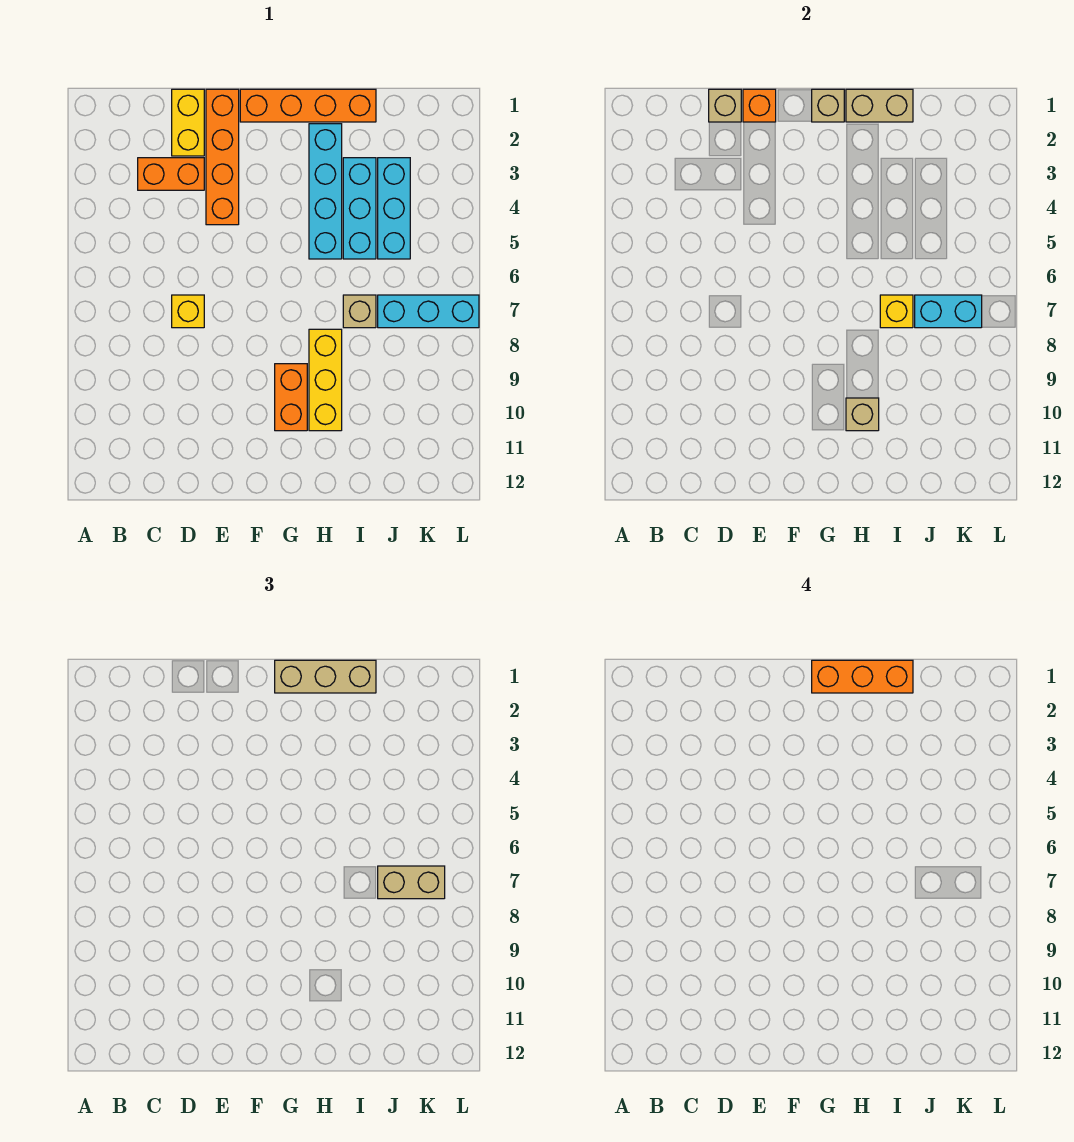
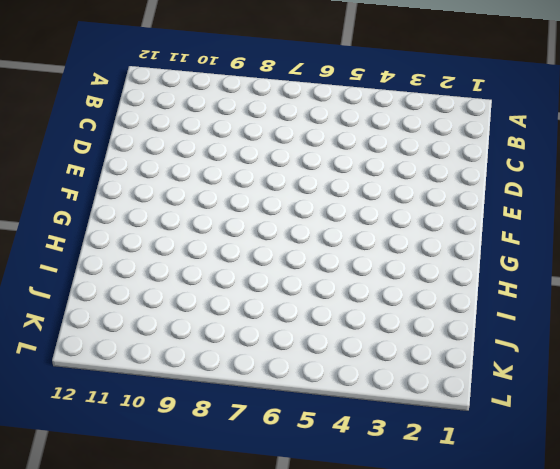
none -> orange 1x2 brick [138,158,204,190]
none -> yellow 1x2 brick [172,89,204,156]
none -> yellow 1x1 brick [172,295,204,328]

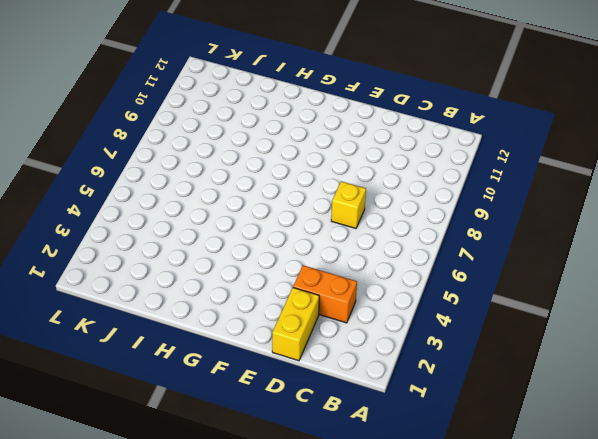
none -> orange 1x4 brick [206,89,239,225]
none -> orange 1x4 brick [240,89,376,122]
none -> orange 1x2 brick [275,364,307,431]

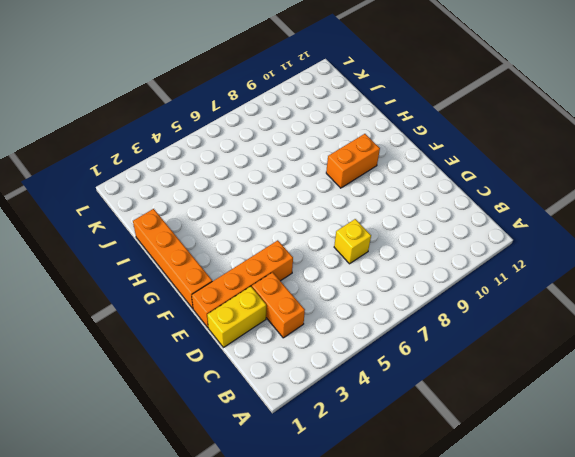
none -> cyan 1x4 brick [309,124,342,259]
none -> yellow 1x3 brick [309,329,342,431]
none -> cyan 1x3 brick [343,158,376,259]

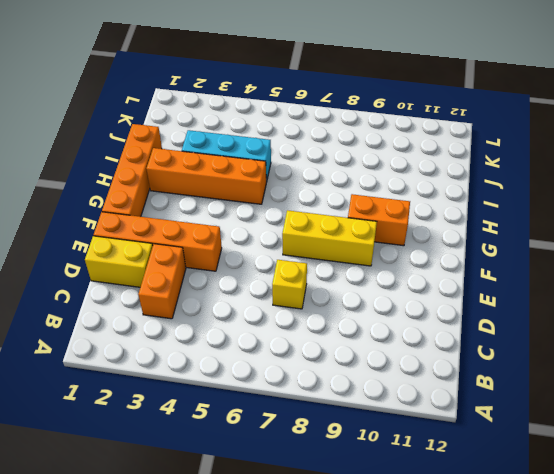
yellow 1x3 brick [282,210,377,266] -> yellow 1x3 brick moved to [309,329,342,431]
orange 1x4 brick [147,148,266,204] -> cyan 1x4 brick [309,124,342,259]
none -> tan 1x1 brick [343,295,376,328]
none -> cyan 1x3 brick [378,158,410,259]
none -> cyan 1x3 brick [378,295,479,328]

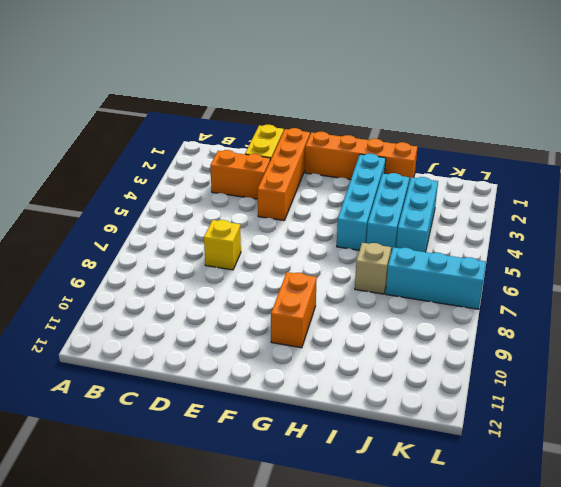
none -> yellow 1x3 brick [309,329,342,431]
none -> tan 1x1 brick [709,89,741,122]
none -> orange 1x1 brick [743,89,776,122]

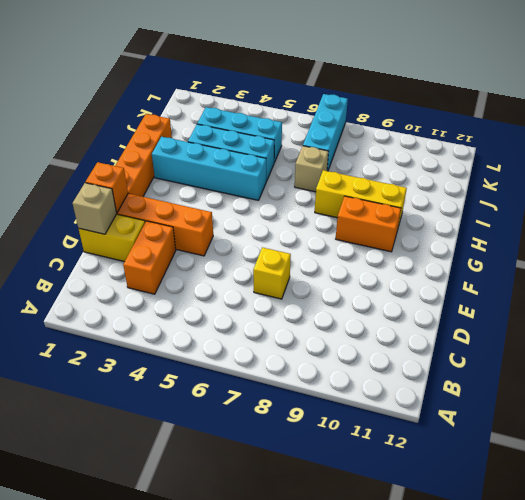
none -> tan 1x1 brick [812,89,844,122]
none -> tan 1x2 brick [846,89,913,122]
none -> tan 1x1 brick [846,398,879,431]

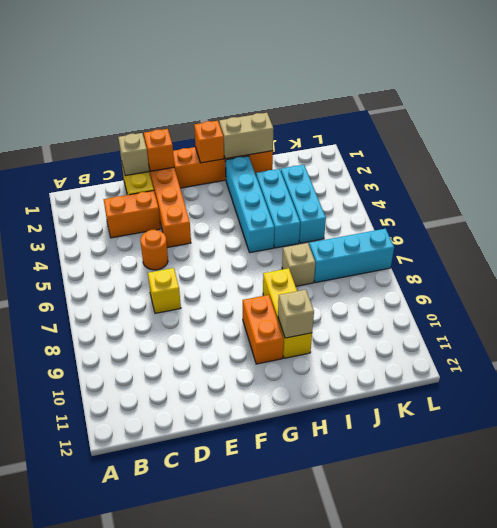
orange 1x1 round brick [140,230,168,270] -> none
orange 1x1 brick [194,121,224,163] -> tan 1x1 brick [812,89,844,122]
none -> yellow 1x1 brick [880,295,913,328]
none -> cyan 1x2 brick [915,295,982,328]
none -> tan 1x3 brick [275,660,376,693]

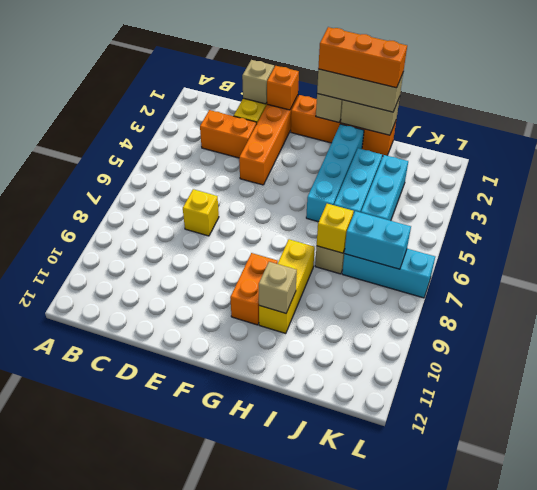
none -> tan 1x2 brick [378,866,445,899]

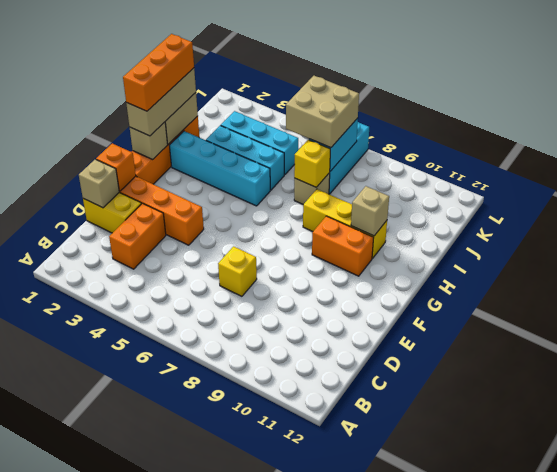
tan 2x2 brick [286,76,359,148] -> tan 1x2 brick [378,866,445,899]

